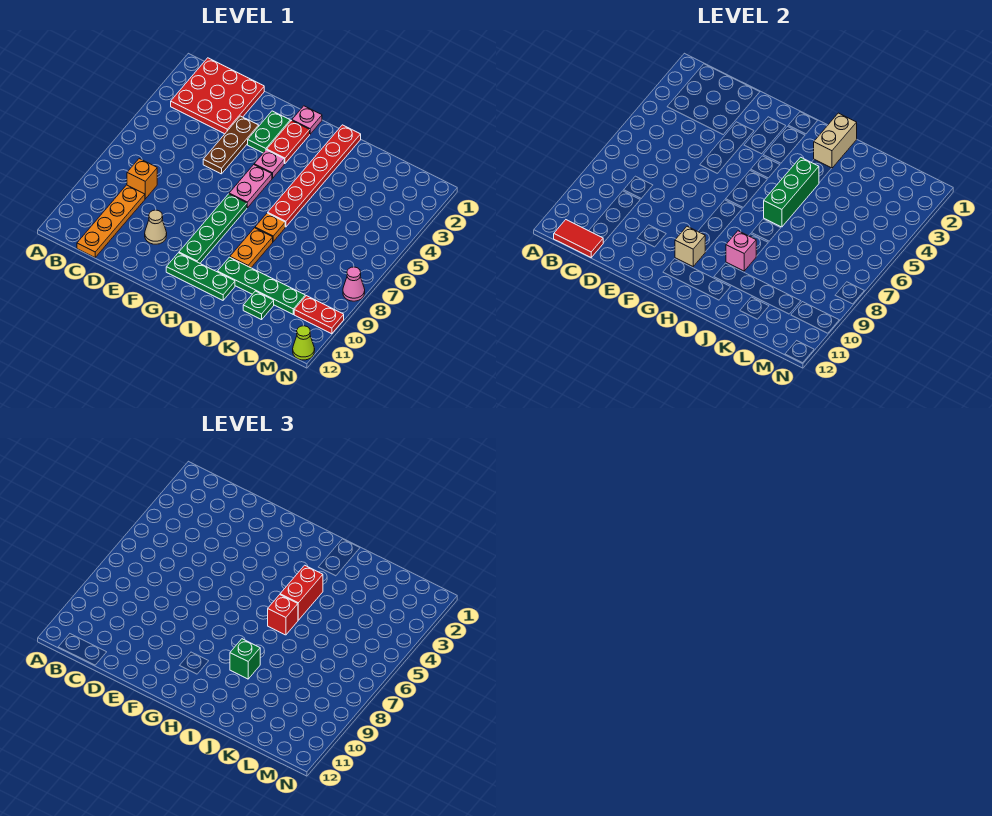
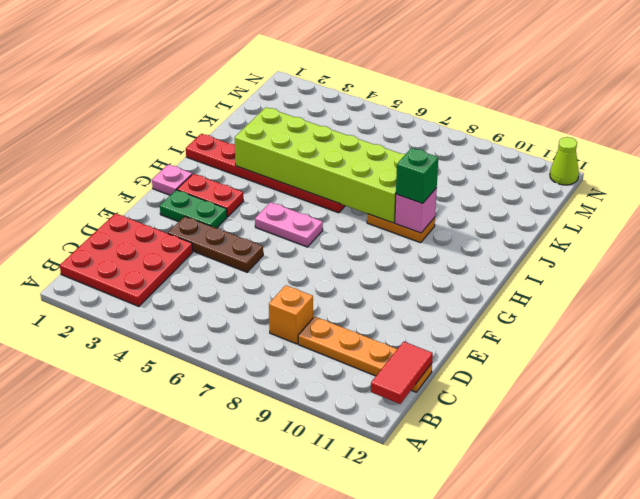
lime 2x6 brick [235,107,405,223] -> green 1x3 brick [764,157,819,227]
none -> tan 1x1 cone [145,210,167,244]
none -> pink 1x1 plate [254,150,284,178]
none -> green 1x4 plate [179,194,247,263]

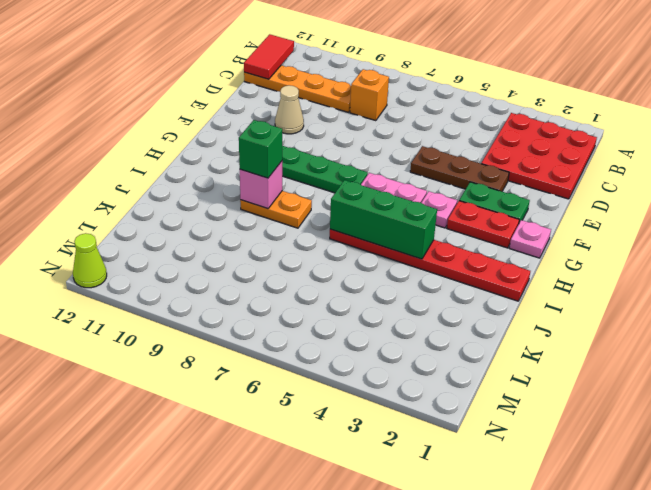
none -> green 1x3 plate [166,253,235,300]
none -> orange 1x1 plate [255,213,285,241]
none -> green 1x4 plate [217,257,305,314]

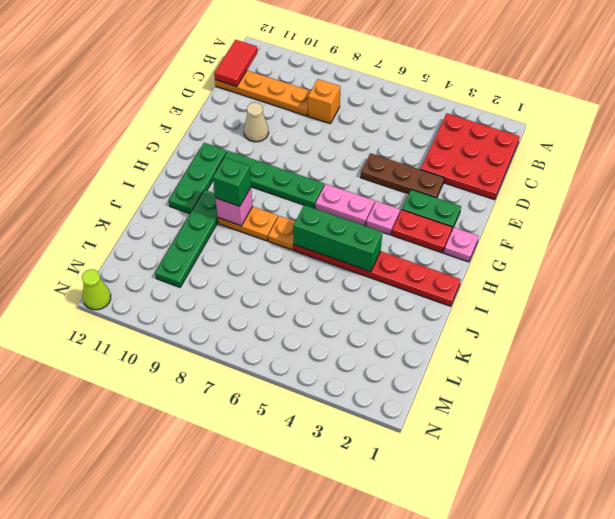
none -> green 1x1 plate [243,291,274,320]
none -> red 1x2 plate [294,296,344,334]
none -> pink 1x1 cone [343,267,365,301]

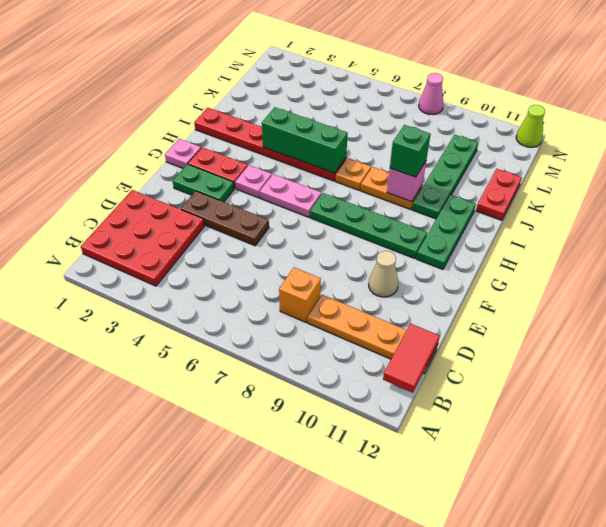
red 1x2 plate [476,169,522,220] -> red 1x2 plate moved to [294,296,344,334]
none -> green 1x1 plate [243,291,274,320]
none -> tan 1x1 brick [675,226,705,266]
none -> tan 1x2 brick [814,113,857,168]

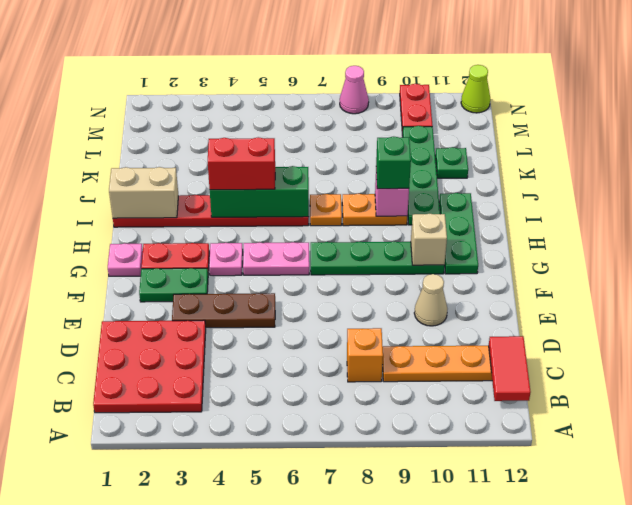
none -> red 1x1 brick [268,595,298,635]

